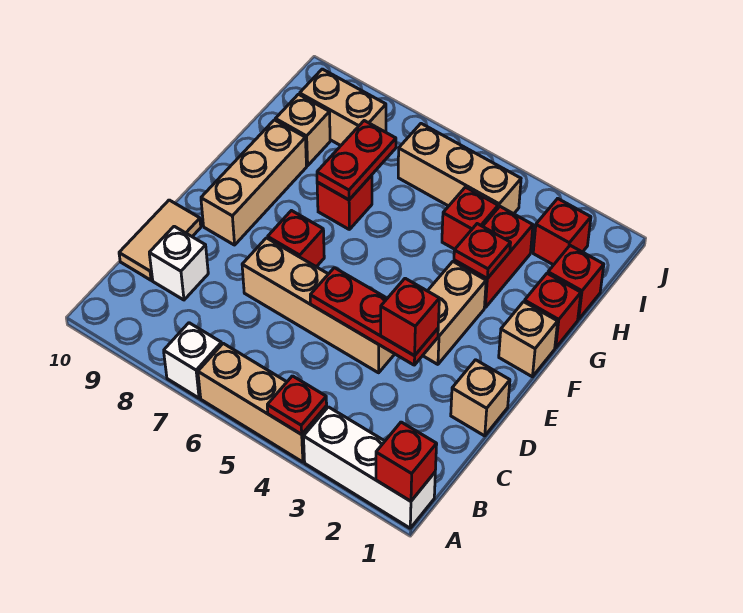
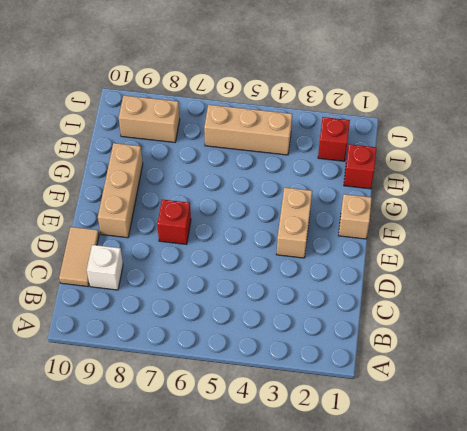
none -> white 1x3 brick [303,407,435,528]
none -> tan 1x3 brick [198,343,327,462]
none -> white 1x1 brick [164,323,222,398]

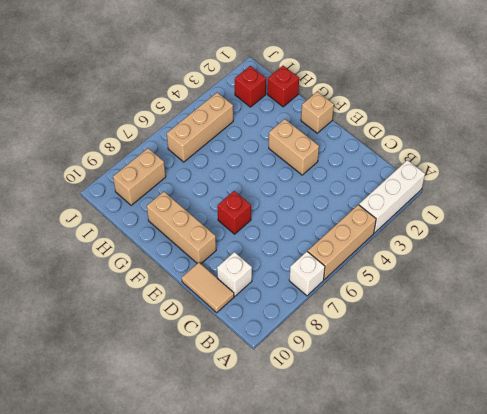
none -> tan 1x1 brick [451,360,510,436]
none -> tan 1x4 brick [242,238,394,373]
none -> red 1x1 brick [524,273,581,348]

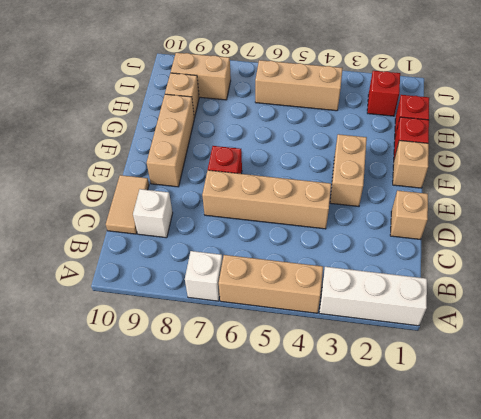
none -> red 1x2 brick [454,207,533,307]
none -> red 1x1 brick [317,175,372,229]
none -> red 1x1 brick [442,187,498,249]

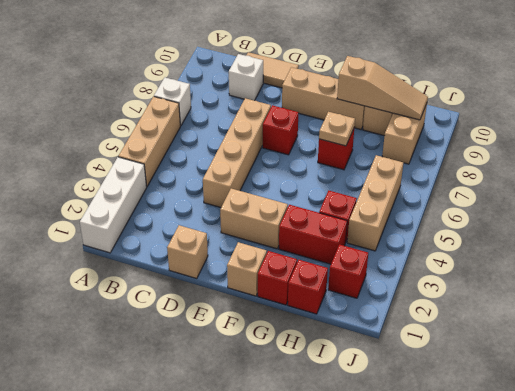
tan 1x1 plate [319,112,355,146] -> red 1x2 plate [317,121,396,200]
tan 1x3 slope [337,56,428,120] -> none
none -> red 1x1 brick [376,422,437,501]
none -> red 1x1 plate [267,376,327,434]
none -> red 1x3 plate [310,268,438,365]

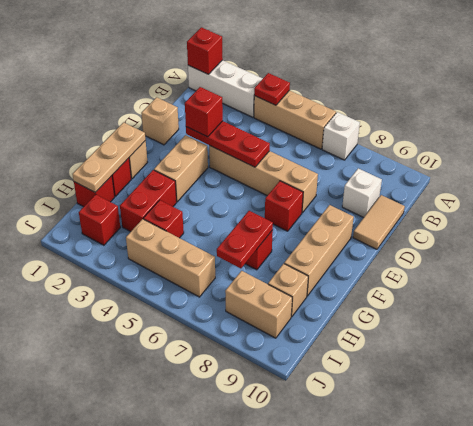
tan 1x3 plate [73,122,146,192] -> none
none -> red 1x1 plate [454,224,510,278]

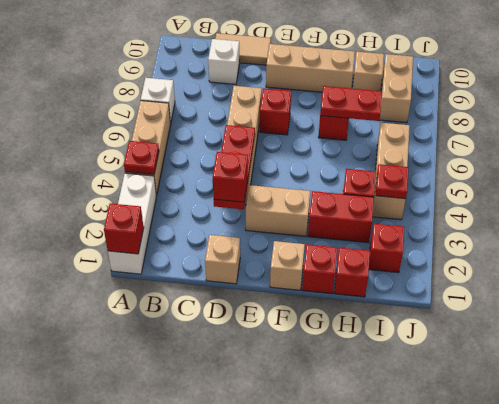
red 1x1 plate [376,164,408,199] -> red 1x1 plate moved to [454,224,510,278]

